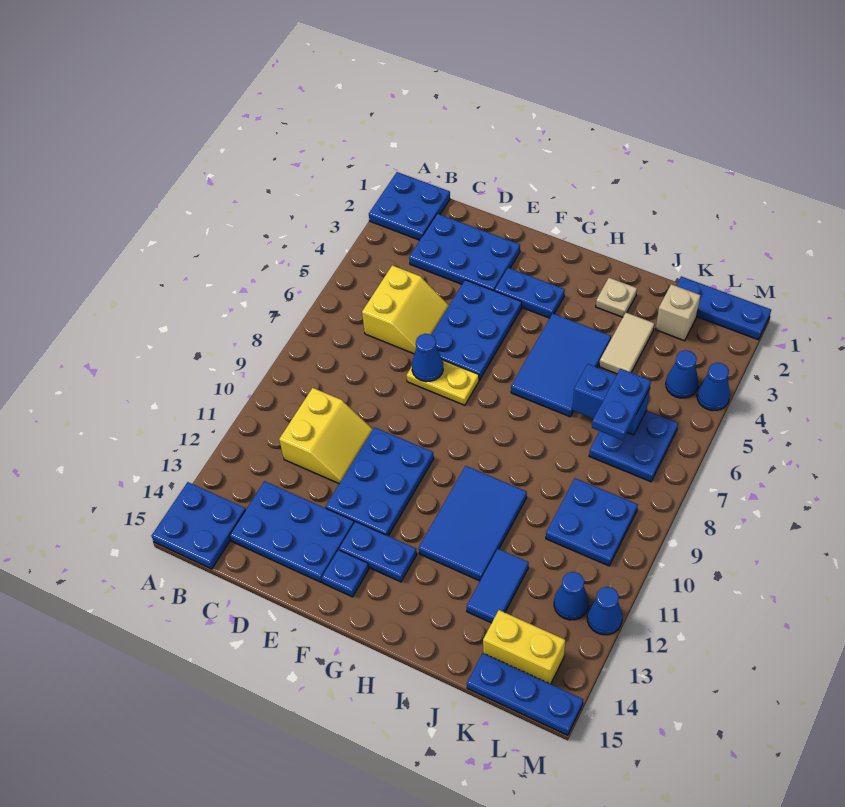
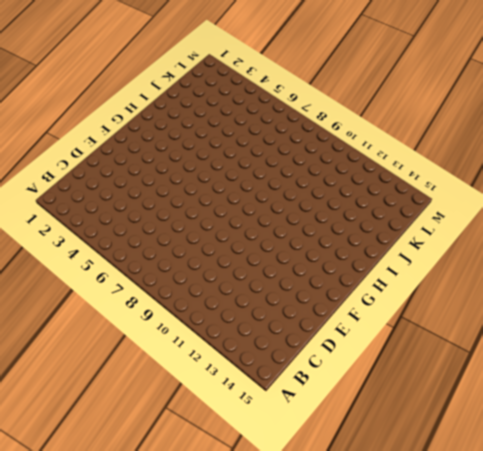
none -> blue 2x2 plate [369,172,450,240]
none -> blue 2x2 plate [151,482,246,569]
none -> blue 2x3 plate [409,214,520,291]
none -> yellow 2x2 slope [362,265,449,354]

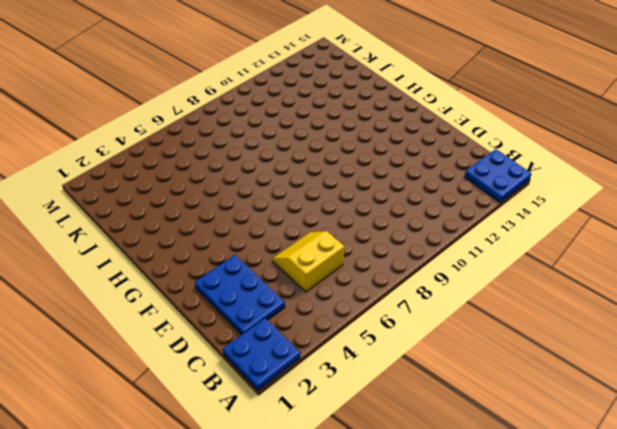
none -> yellow 2x2 slope [279,388,373,484]
none -> blue 2x3 plate [230,481,354,582]
none -> blue 2x3 plate [431,280,522,380]
none -> yellow 1x2 plate [407,360,479,405]

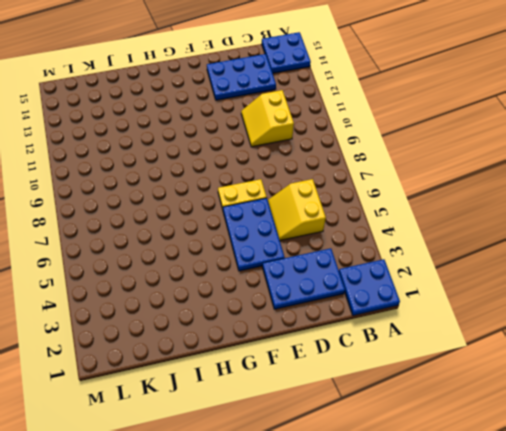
none -> blue 2x3 plate [326,427,434,536]
none -> blue 1x2 plate [495,268,565,318]
none -> blue 1x2 plate [339,522,417,582]
none -> blue 1x1 plate [322,550,369,597]

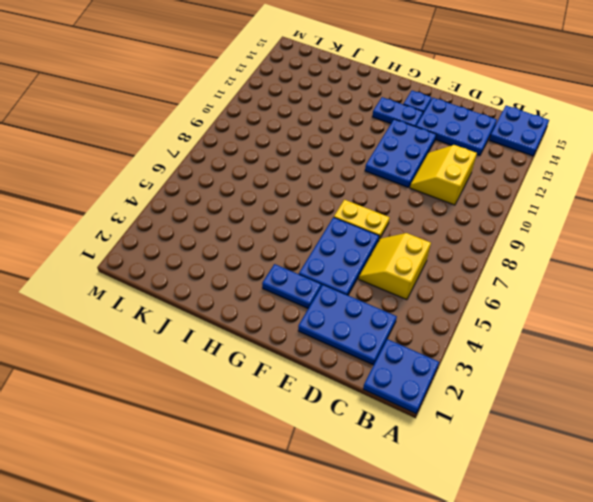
none -> blue 2x3 tile [511,314,611,417]
none -> blue 2x3 tile [419,466,527,581]
none -> tan 1x1 plate [596,278,637,317]
none -> tan 1x2 tile [599,313,655,374]

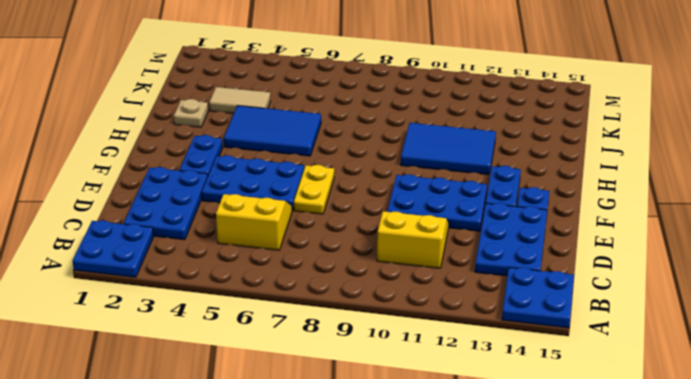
none -> blue 1x2 tile [467,549,529,623]
none -> blue 1x3 plate [676,276,771,340]
none -> tan 1x1 brick [656,284,700,341]
none -> blue 2x2 plate [589,410,678,482]

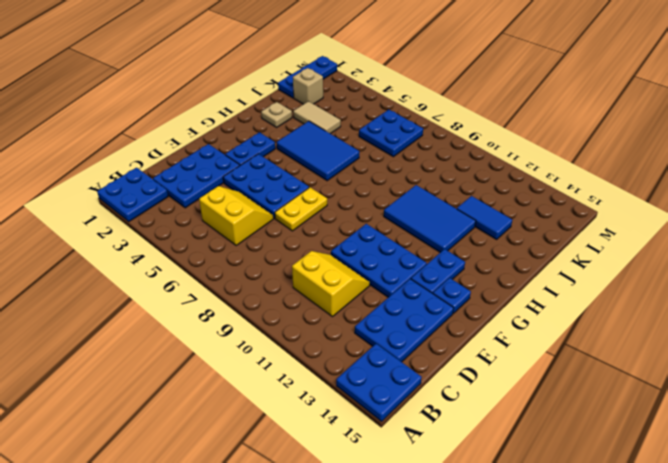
none -> blue 2x2 plate [546,478,638,566]
none -> yellow 1x2 brick [483,610,565,684]
none -> blue 1x3 plate [467,653,583,735]
none -> blue 1x1 cone [666,350,698,398]

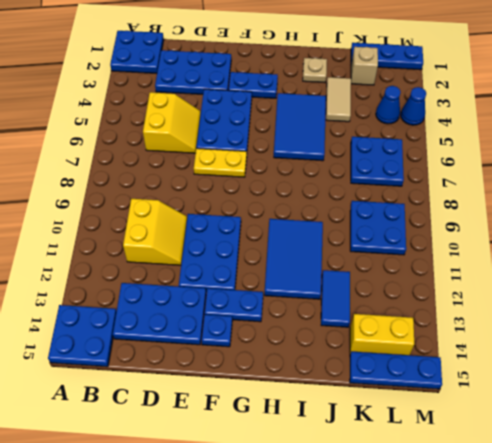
none -> blue 1x1 cone [554,572,589,620]
none -> blue 1x1 cone [587,587,622,635]
none -> blue 1x1 cone [412,334,443,382]
none -> blue 1x2 brick [572,364,650,435]

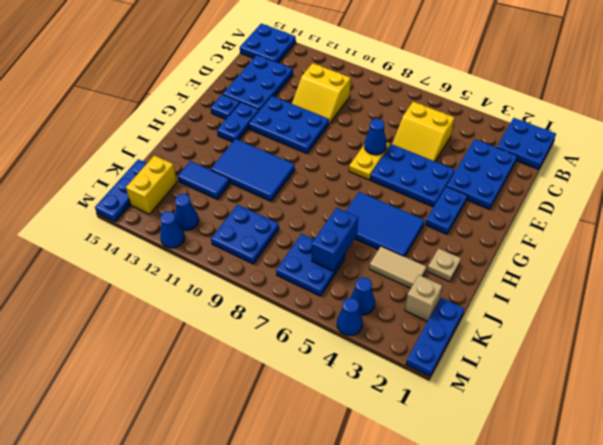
none -> blue 1x2 plate [592,369,651,440]

